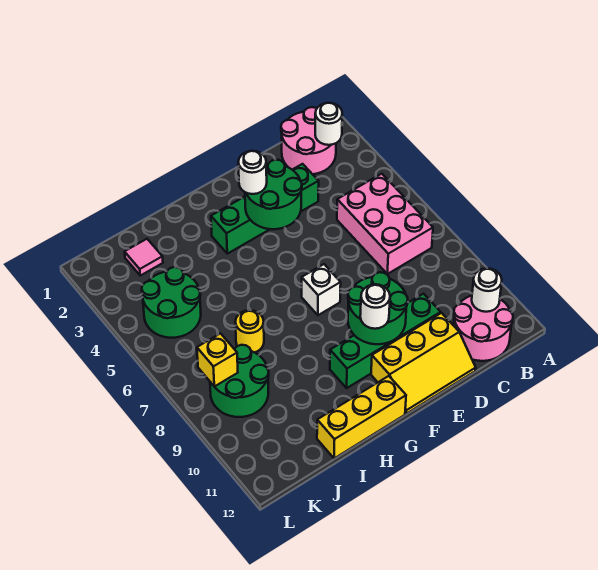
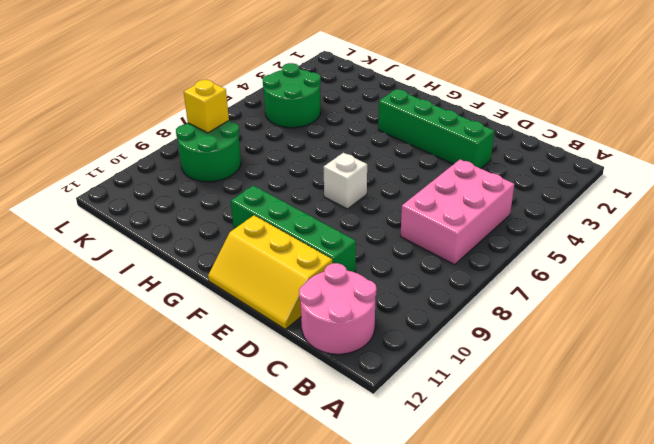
none -> pink 2x2 round brick [281,107,336,174]
none -> yellow 1x3 brick [317,376,406,458]
none -> yellow 1x1 round brick [235,310,264,353]

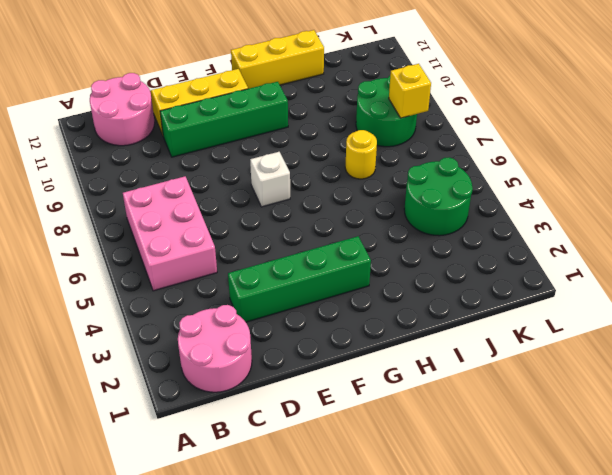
none -> pink 1x1 tile [125,239,163,276]
none -> white 1x1 round brick [315,103,342,145]
none -> white 1x1 round brick [472,268,502,312]

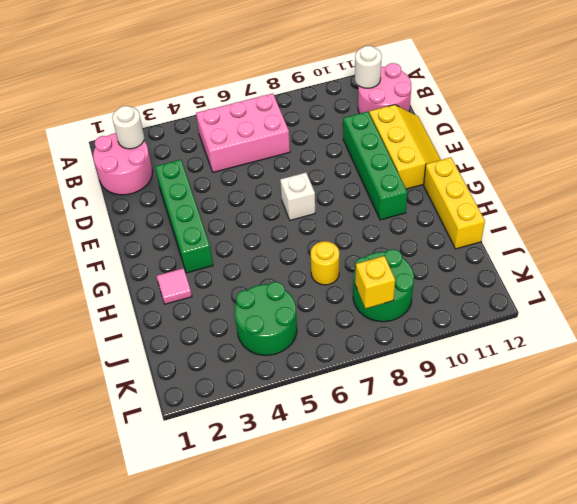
pink 1x1 tile [157,268,192,304] -> pink 1x1 tile moved to [125,239,163,276]
none -> green 2x2 round brick [245,160,302,229]
none -> green 2x2 round brick [348,272,408,344]
none -> white 1x1 round brick [238,151,267,194]

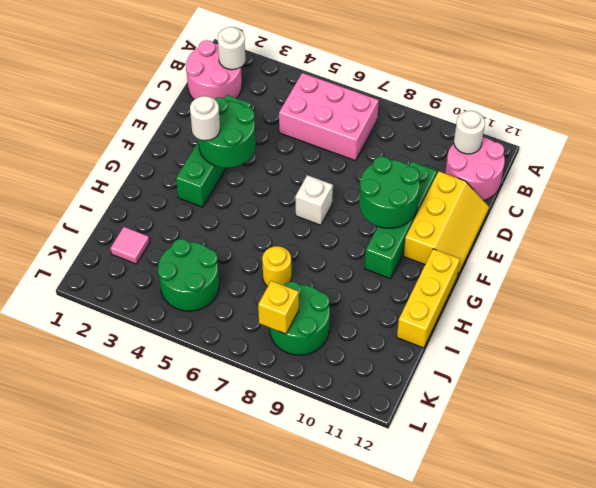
none -> white 1x1 round brick [360,284,390,329]

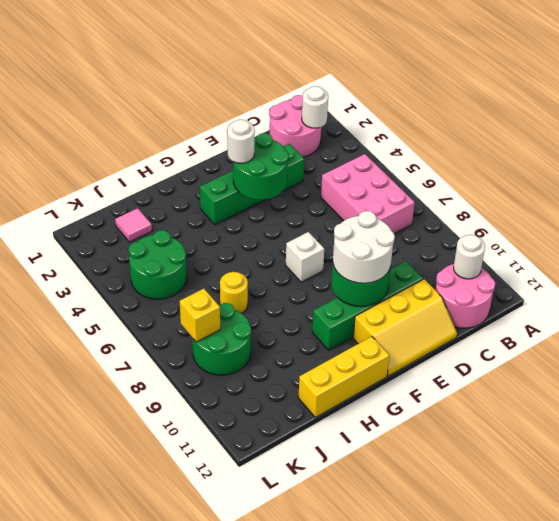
white 2x2 round brick [333,211,395,283] -> white 1x1 round brick [360,284,390,329]

